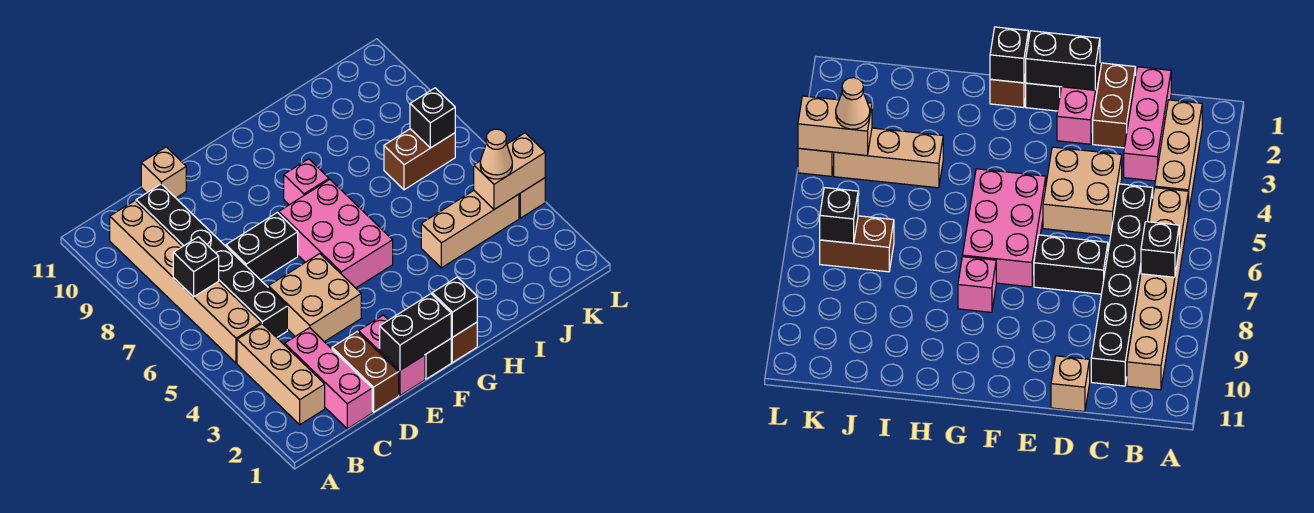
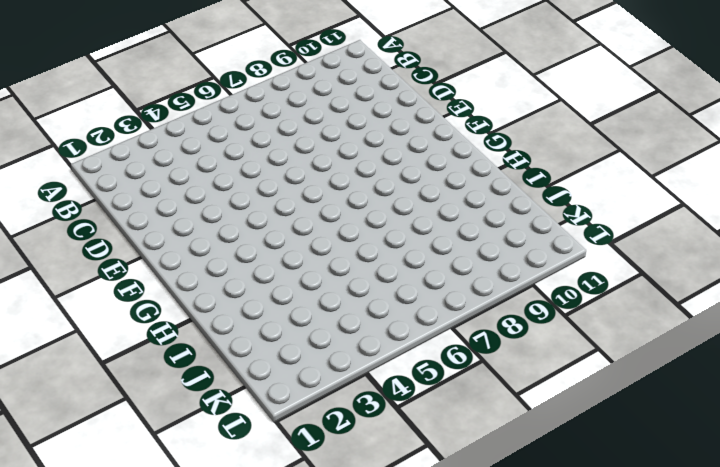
none -> tan 1x3 brick [237,324,325,425]
none -> tan 1x6 brick [110,201,261,363]
none -> pink 1x3 brick [285,328,372,429]

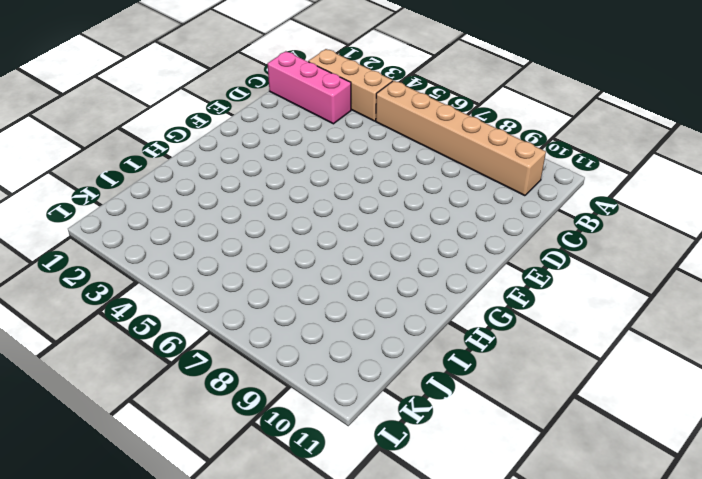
none -> black 1x6 brick [136,184,287,337]
none -> brown 1x2 brick [332,332,399,412]
none -> tan 2x2 brick [268,254,361,342]

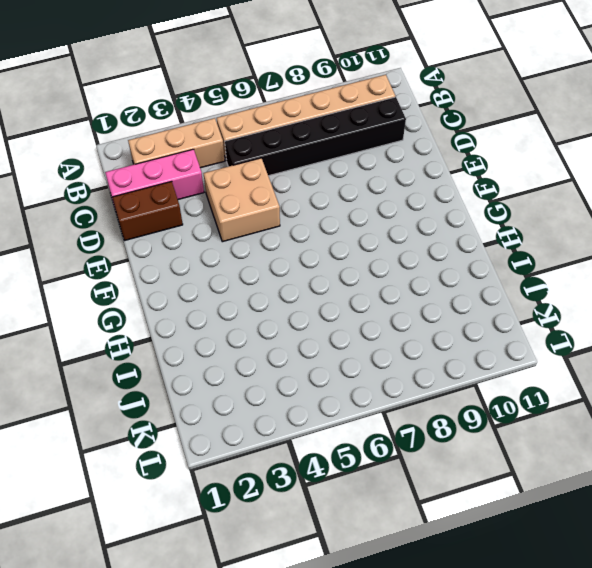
none -> black 1x2 brick [226,212,298,280]
none -> tan 1x1 brick [141,147,186,198]
none -> pink 1x2 brick [358,315,425,396]

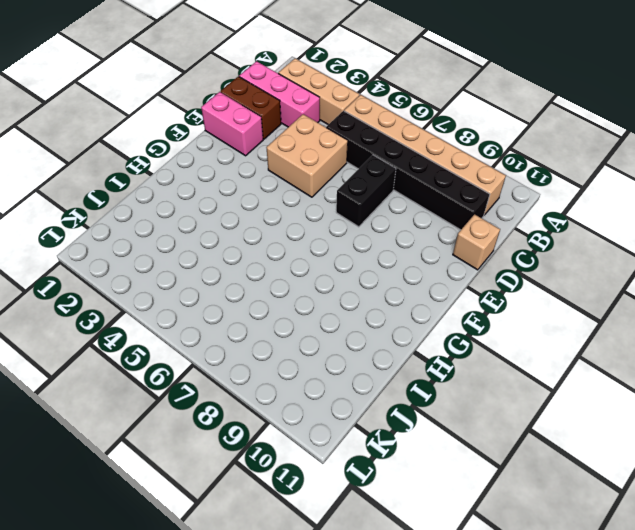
none -> black 1x1 brick [425,339,451,379]
none -> pink 2x3 brick [279,180,393,288]
none -> brown 1x1 brick [451,322,477,363]

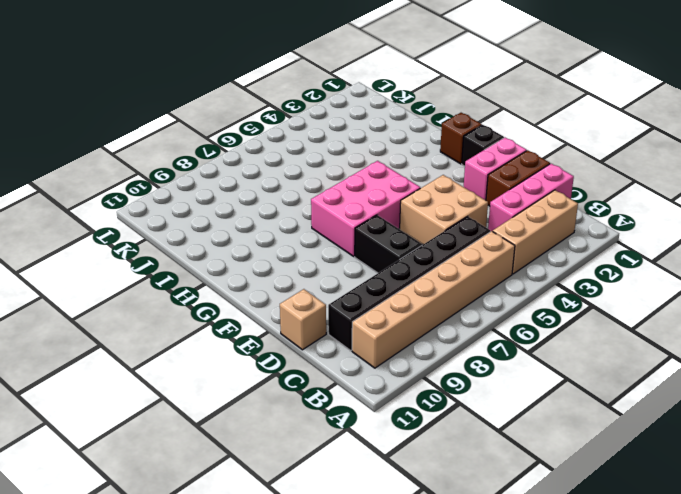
none -> pink 1x1 brick [284,159,329,205]
none -> tan 1x3 brick [421,191,519,268]
none -> brown 1x2 brick [384,129,455,190]

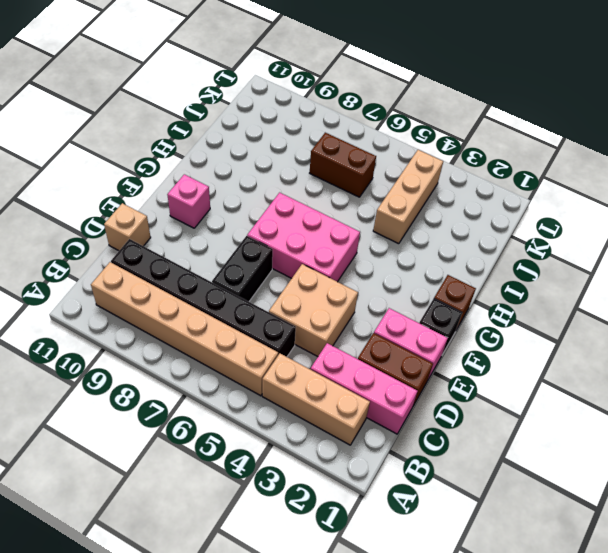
pink 1x1 brick [167,174,210,228] -> pink 1x1 brick moved to [284,159,329,205]
brown 1x2 brick [310,133,376,197] -> brown 1x2 brick turned to [384,129,455,190]
none -> tan 1x1 brick [519,178,545,218]
none -> black 1x1 brick [173,237,219,297]
none -> black 1x2 brick [380,294,451,370]

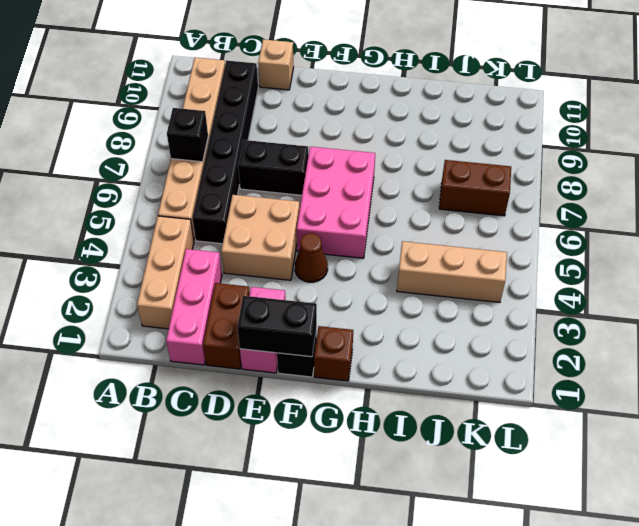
brown 1x1 cone [295,233,328,282] -> none
none -> pink 1x1 brick [284,159,329,205]
none -> tan 1x1 brick [519,178,545,218]
none -> black 1x1 brick [432,277,477,337]

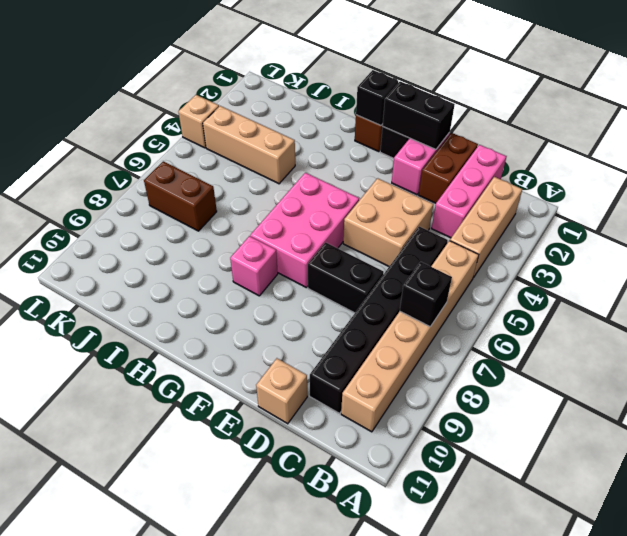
none -> tan 1x2 brick [474,133,545,209]
none -> black 1x1 brick [410,88,455,148]
none -> tan 1x1 cone [480,129,512,179]

